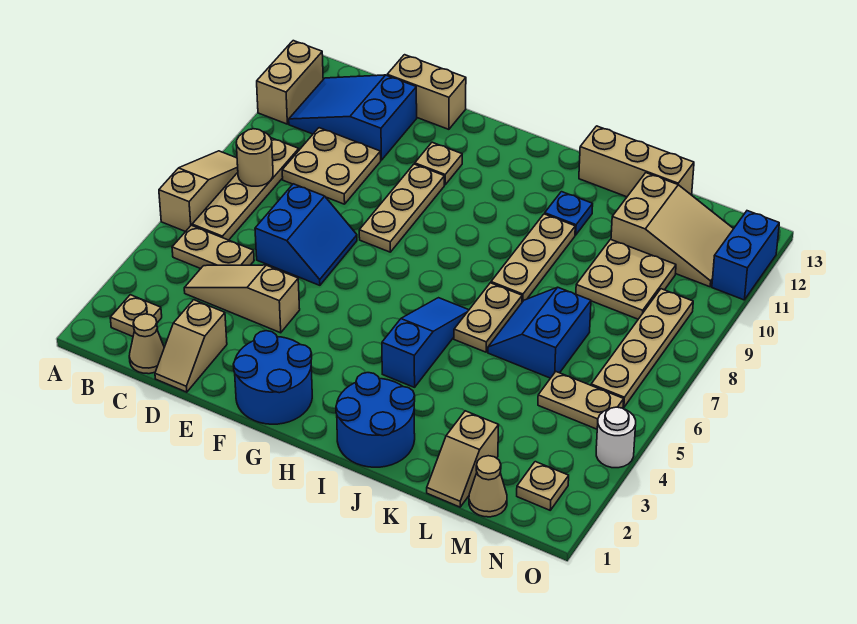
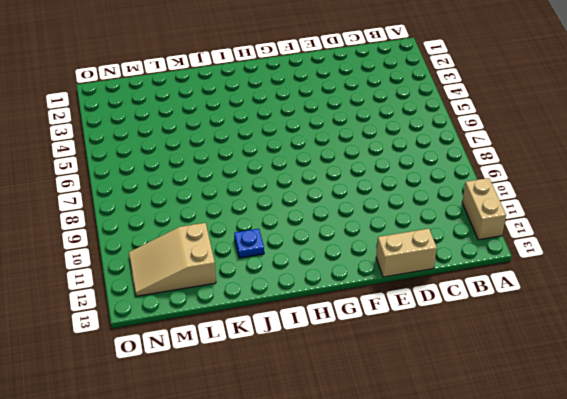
none -> tan 1x3 slope [159,151,238,232]
none -> tan 1x1 plate [110,295,162,336]
none -> tan 1x2 plate [172,225,254,269]
none -> tan 1x4 plate [192,138,299,240]

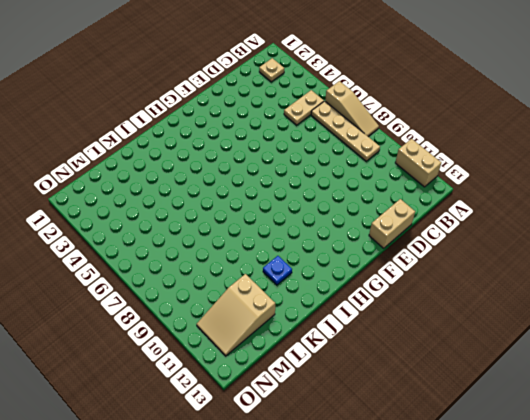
none -> blue 2x3 slope [289,75,417,160]
none -> tan 1x1 cone [129,314,164,374]
none -> tan 1x3 slope [184,265,300,333]
none -> tan 2x2 plate [282,128,381,204]

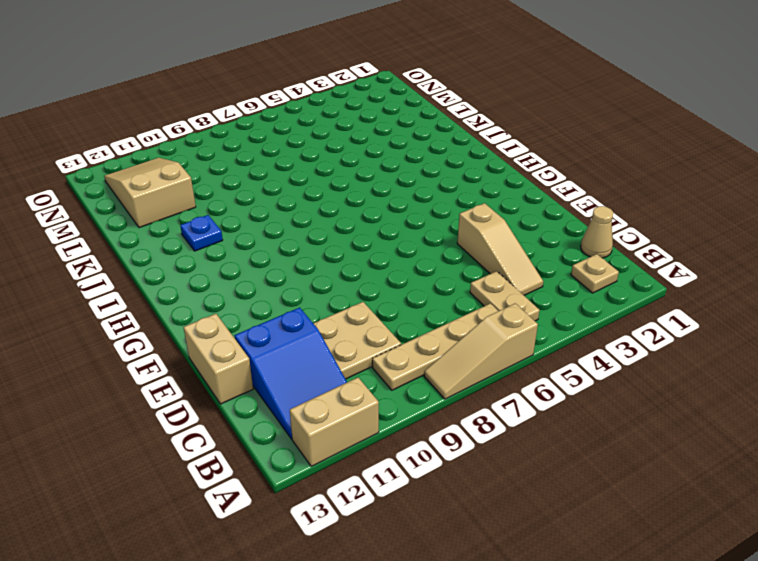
none -> tan 1x2 slope [155,300,227,392]
none -> blue 2x2 slope [255,184,357,285]
none -> blue 2x2 round brick [233,331,312,424]
none -> tan 1x3 plate [359,164,444,252]

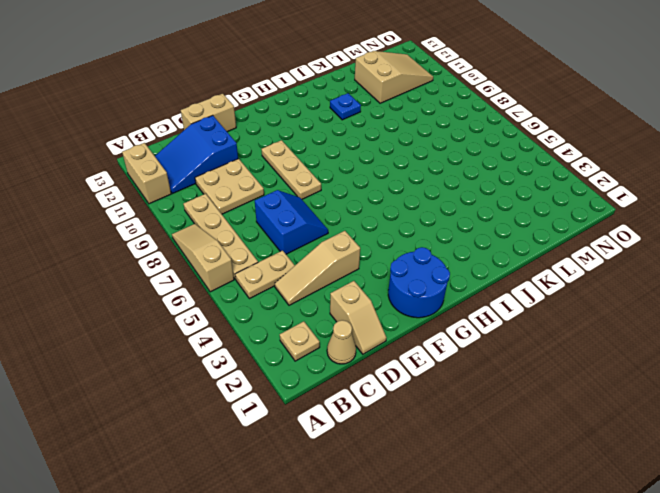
none -> tan 1x1 plate [415,142,462,185]
none -> blue 2x2 round brick [336,373,415,467]
none -> blue 1x3 slope [382,298,469,387]
none -> tan 1x2 plate [454,283,522,352]

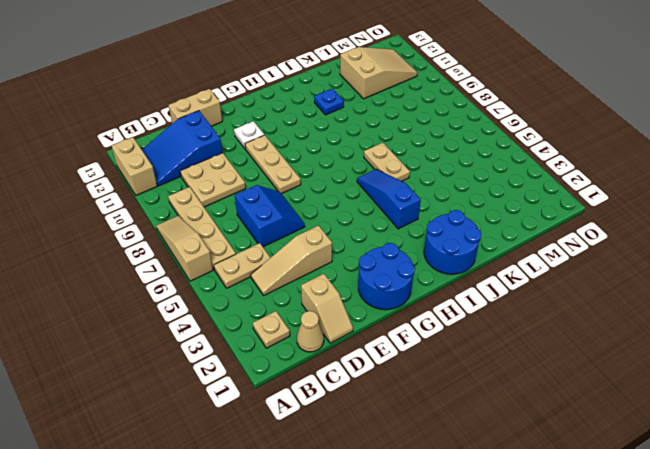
white 1x1 plate [234,121,264,149] -> tan 1x1 plate [415,142,462,185]
none -> tan 1x3 plate [491,214,575,302]
none -> tan 1x3 brick [579,126,694,197]
none -> blue 2x2 slope [488,287,591,378]
none -> tan 1x2 slope [427,411,499,507]

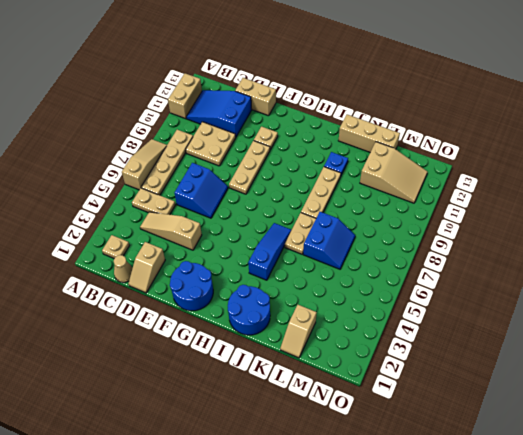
blue 2x2 slope [303,212,355,269] -> blue 2x2 slope turned to [488,287,591,378]
none -> tan 2x2 plate [576,239,676,319]
none -> tan 1x1 cone [469,456,507,517]
none -> tan 1x2 plate [538,372,624,429]
none -> tan 1x1 plate [517,462,569,510]

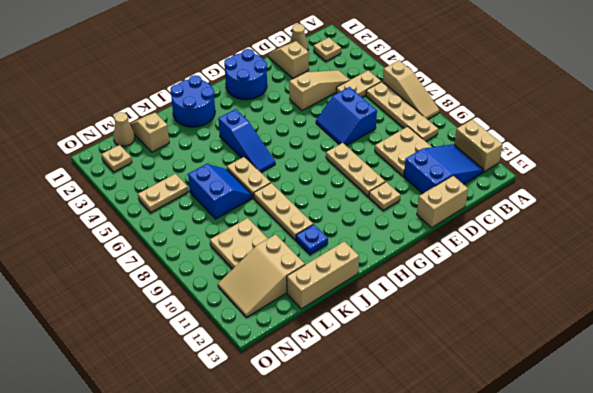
none -> tan 1x4 plate [591,289,693,408]
none -> white 1x1 round brick [596,407,636,468]
none -> blue 1x2 brick [712,211,779,300]
none -> tan 1x1 round brick [236,129,273,186]

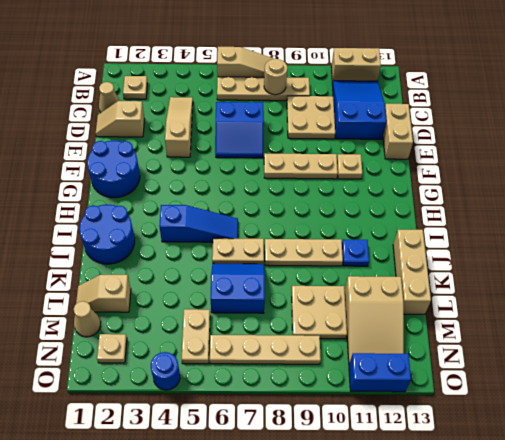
blue 1x1 round brick [151,352,180,390] -> white 1x1 round brick [596,407,636,468]
none -> tan 1x2 plate [172,225,254,269]

